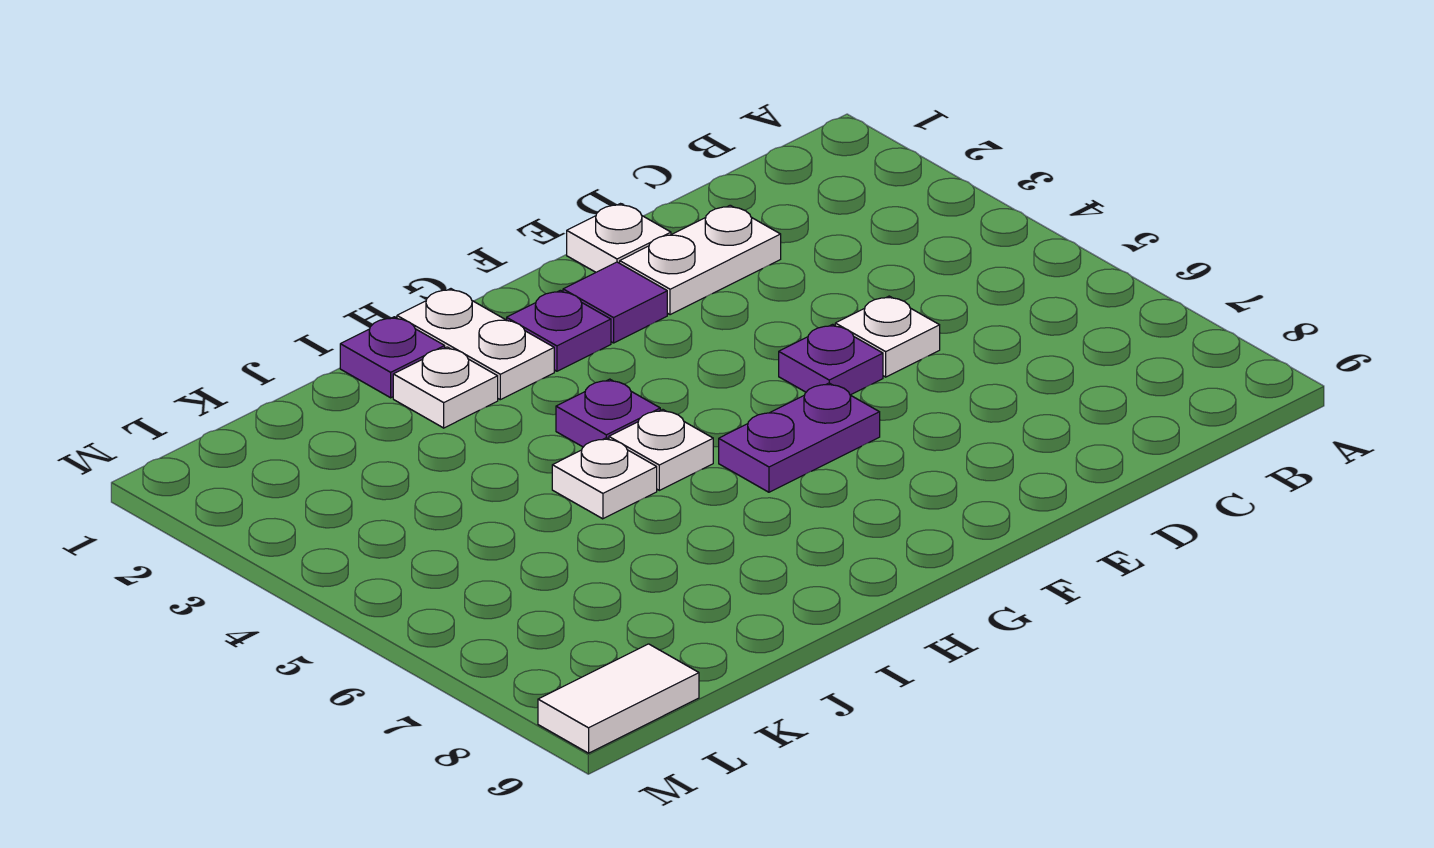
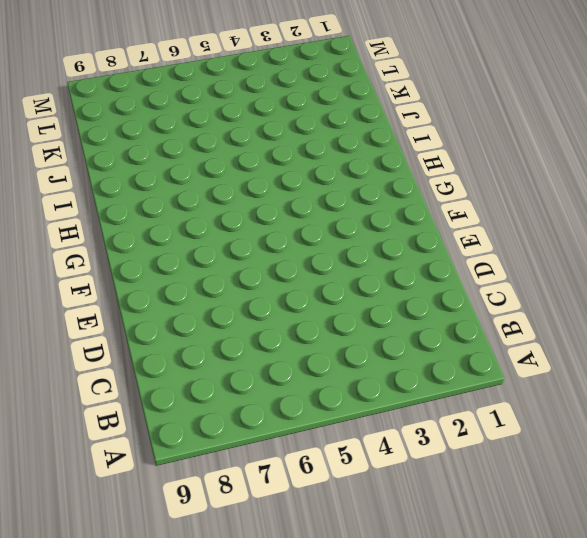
none -> white 1x2 plate [620,205,781,315]
none -> white 1x1 plate [835,296,940,377]
none -> white 1x1 plate [567,204,671,272]

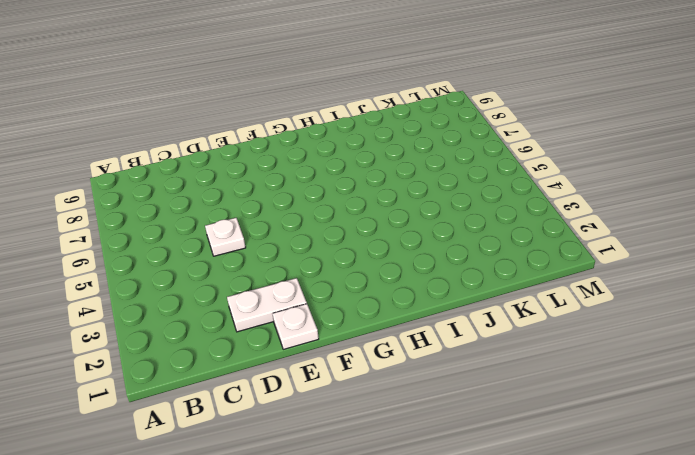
none -> purple 1x1 plate [779,324,883,395]
none -> purple 1x1 tile [563,262,667,343]
none -> purple 1x2 plate [719,383,880,492]

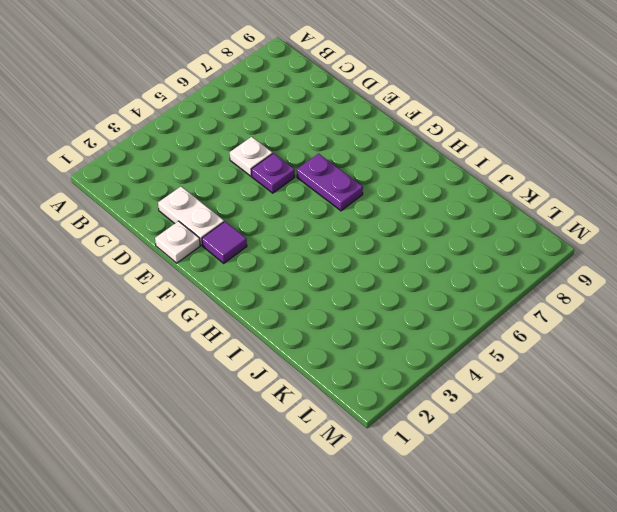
none -> purple 1x1 plate [507,290,611,371]
none -> white 1x2 plate [397,289,554,400]
none -> purple 1x1 plate [556,379,660,447]

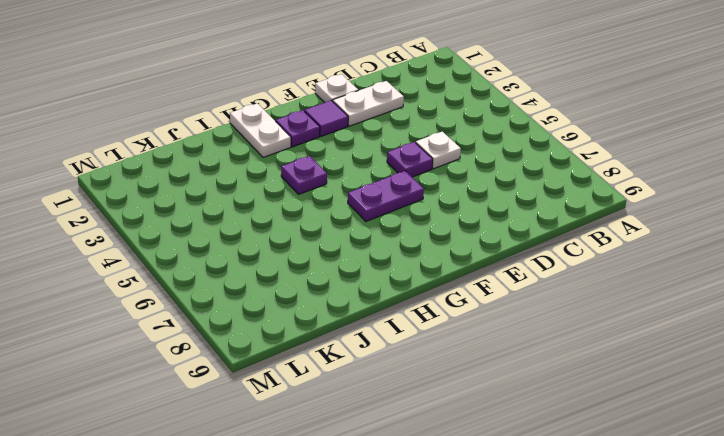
none -> white 1x1 plate [609,410,713,490]
none -> purple 1x1 plate [340,317,445,398]
none -> white 1x1 plate [393,347,498,428]

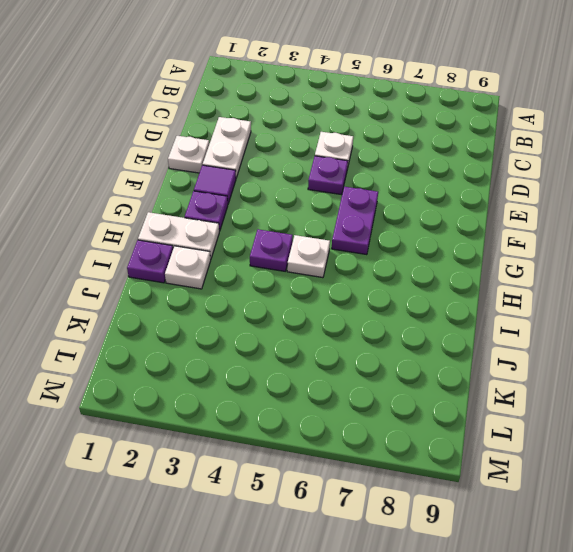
none -> white 1x1 plate [552,438,657,519]
none -> white 1x2 tile [538,644,699,753]

